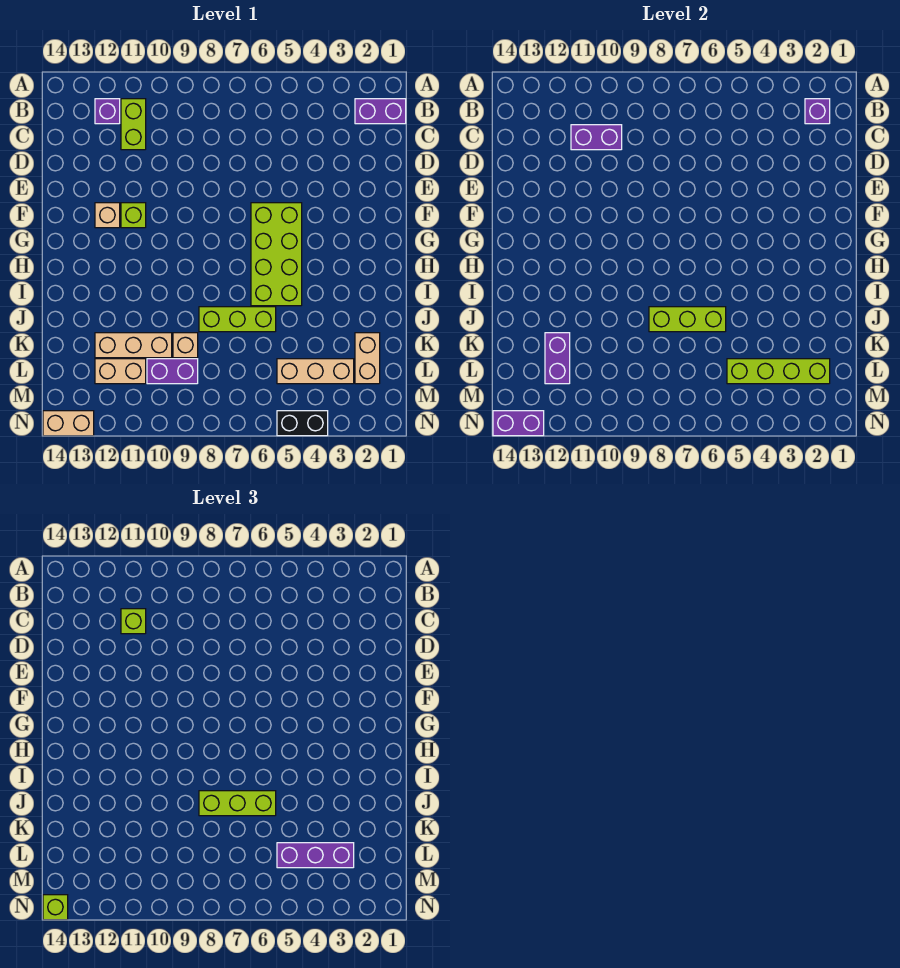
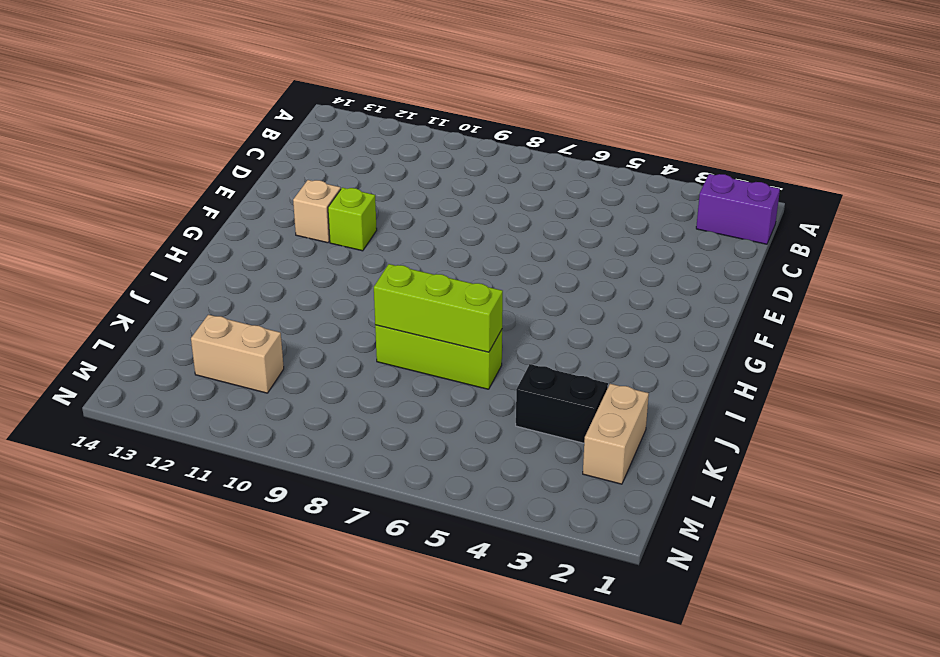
black 1x2 brick [516,364,608,443] -> black 1x2 brick moved to [277,411,328,436]
none -> lime 1x2 brick [121,99,146,150]
none -> purple 1x1 brick [95,99,120,124]
none -> lime 2x4 brick [251,203,302,306]

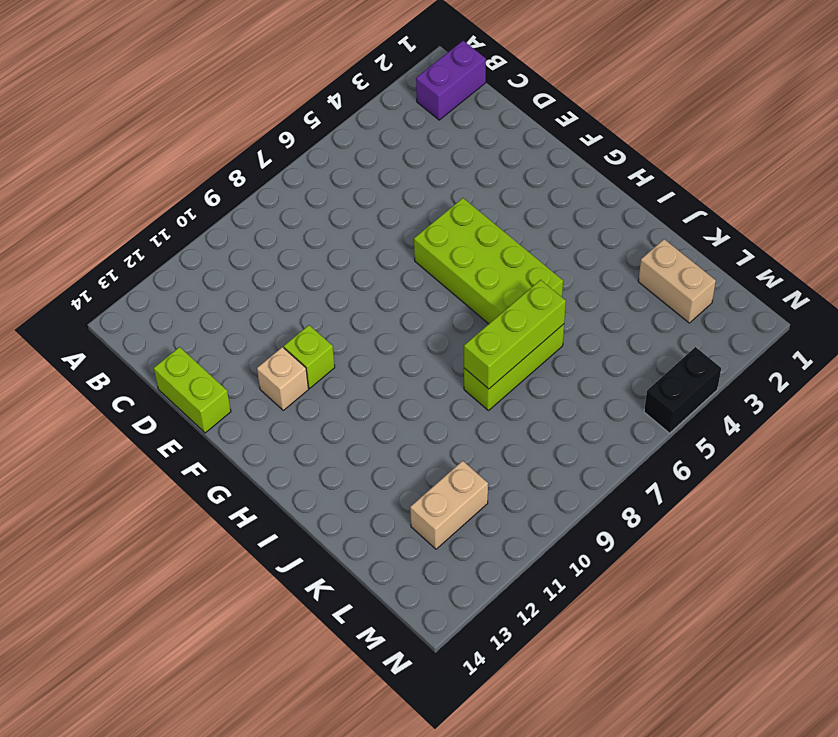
lime 1x2 brick [154,347,231,433] -> lime 1x2 brick moved to [121,99,146,150]
none -> purple 1x1 brick [95,99,120,124]
none -> tan 1x1 brick [173,333,198,358]
none -> tan 1x3 brick [95,333,172,358]

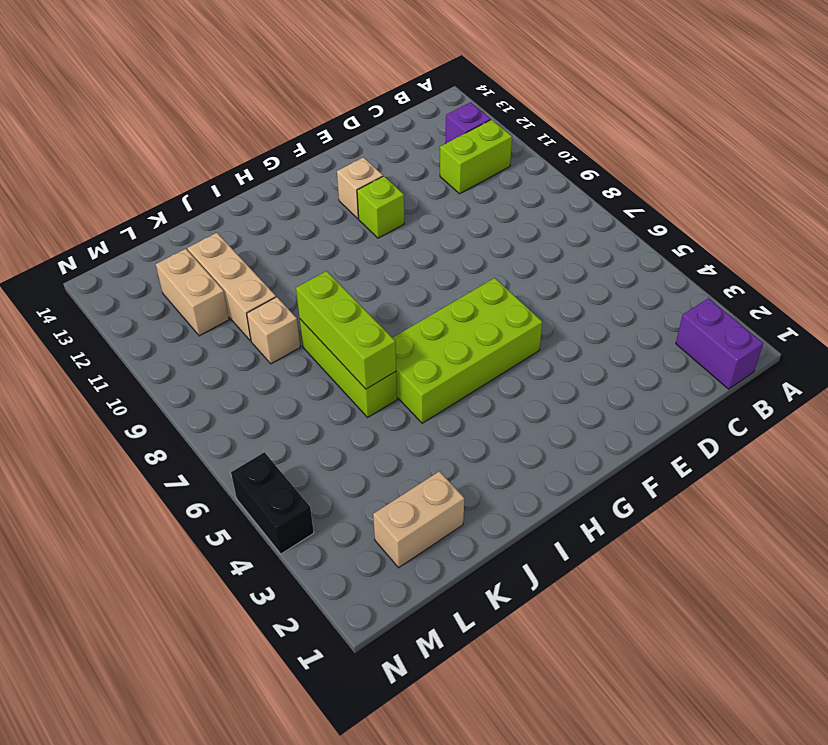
none -> tan 1x3 brick [277,359,354,384]
none -> purple 1x2 brick [147,359,198,384]
none -> tan 1x2 brick [43,411,94,436]

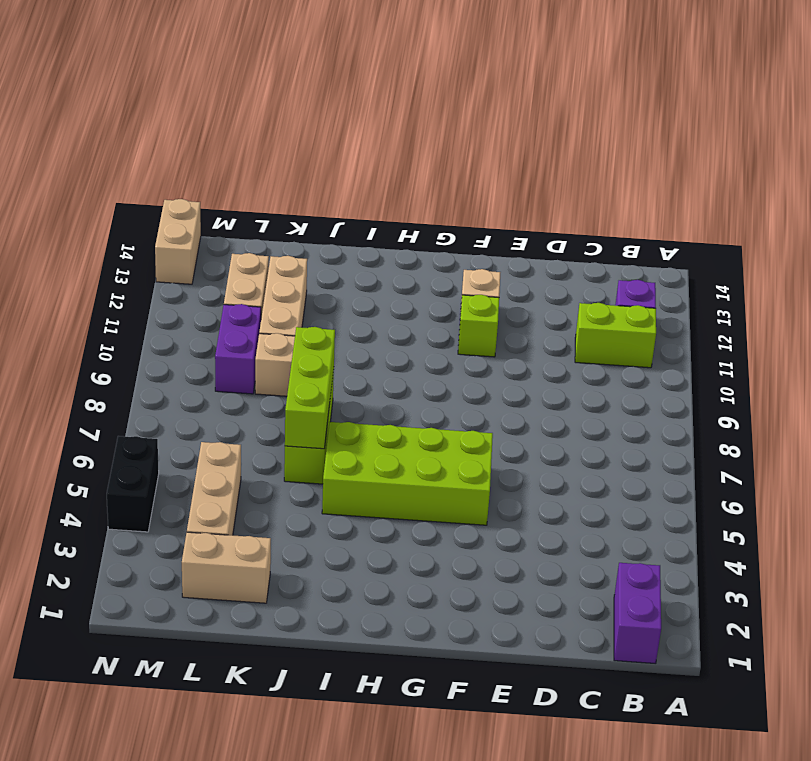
none -> purple 1x1 brick [805,99,830,124]
none -> purple 1x2 brick [571,125,622,150]
none -> purple 1x2 brick [545,333,570,384]

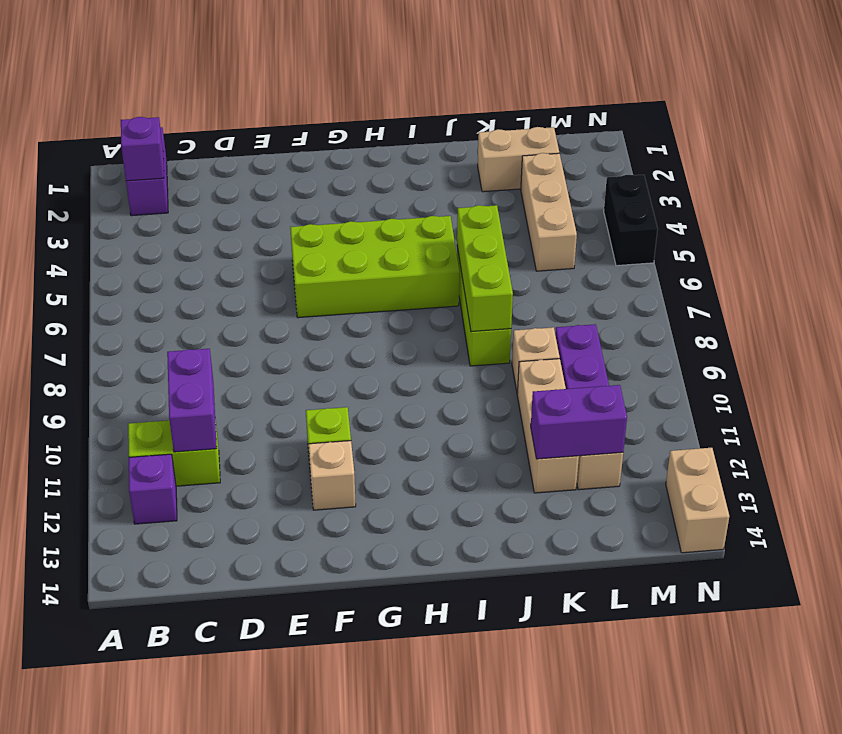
none -> lime 1x4 brick [727,359,830,384]
none -> purple 1x2 brick [493,411,544,436]
none -> lime 1x1 brick [121,609,146,634]

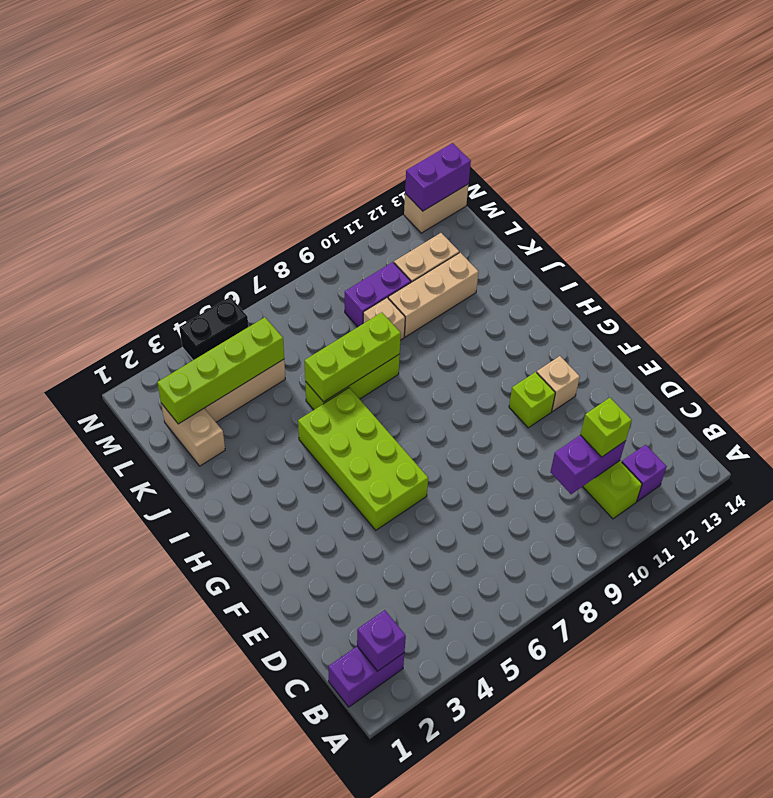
none -> purple 1x2 brick [545,333,570,384]
none -> lime 1x3 brick [199,791,276,816]
none -> purple 1x3 brick [277,843,354,868]

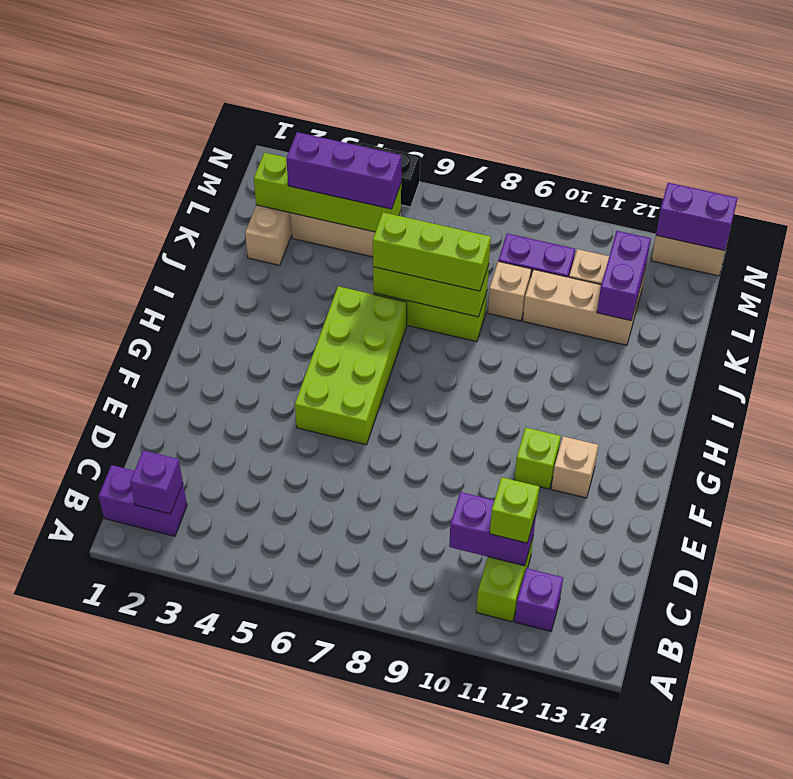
none -> lime 1x1 brick [43,895,68,920]

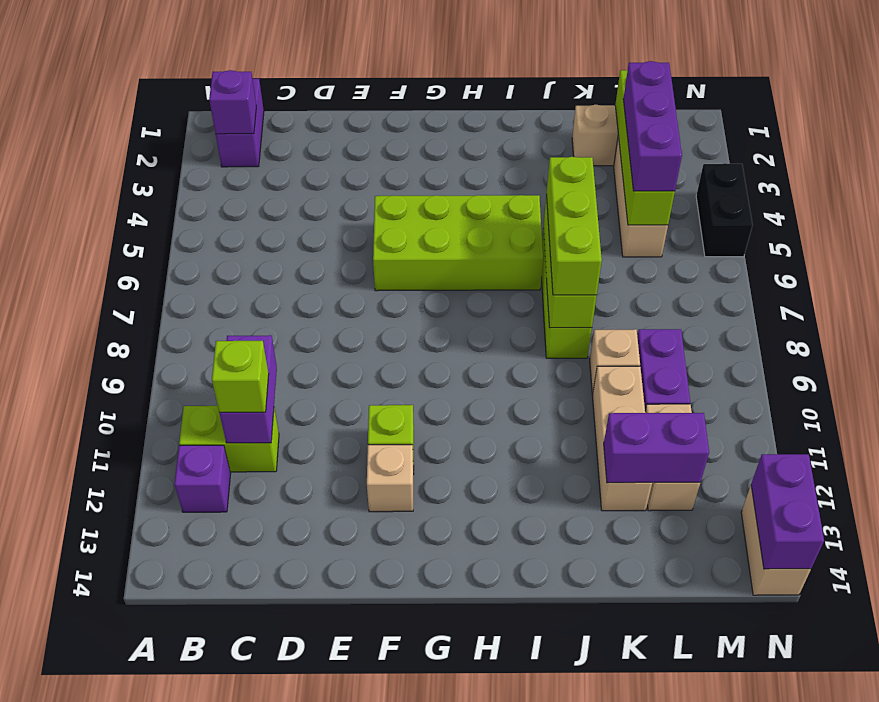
none -> lime 1x1 brick [43,895,68,920]

